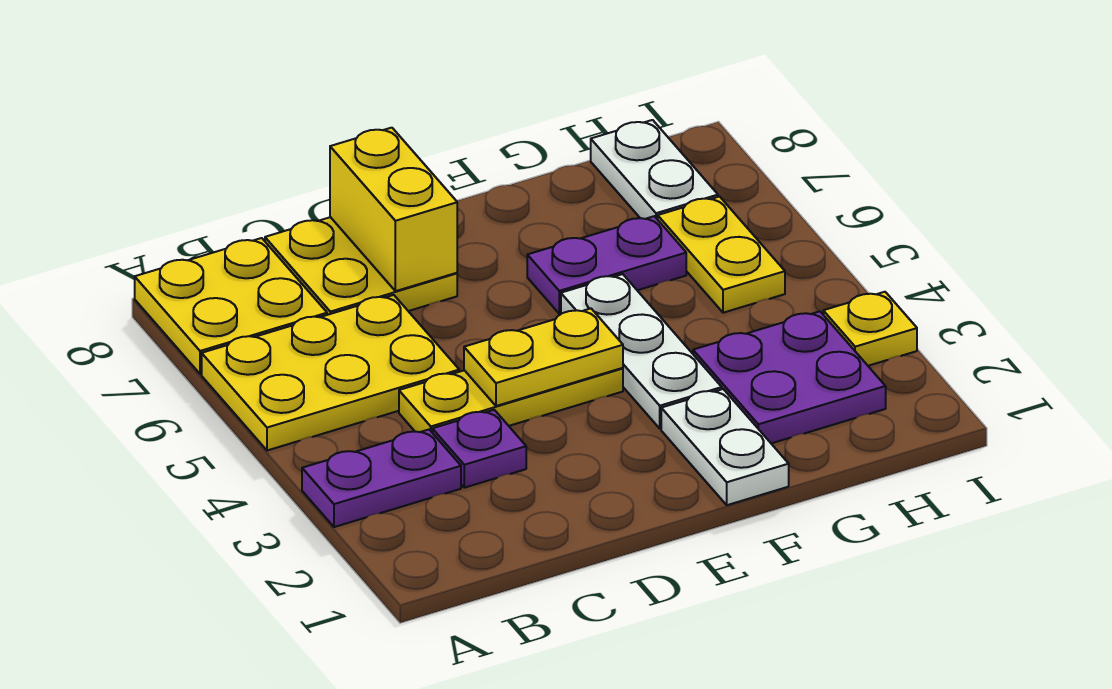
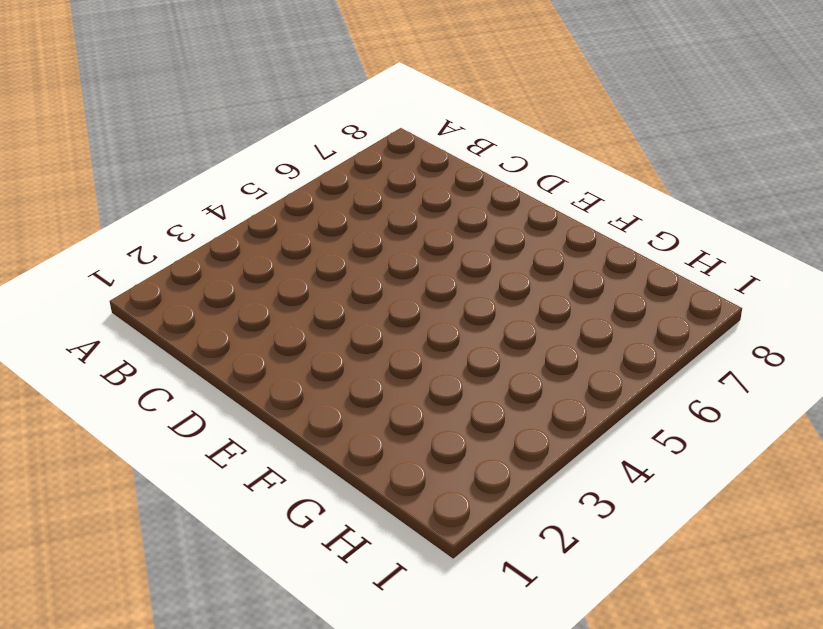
none -> purple 1x2 plate [302,430,461,527]
none -> yellow 2x3 plate [202,295,459,450]
none -> yellow 2x2 plate [135,238,327,374]

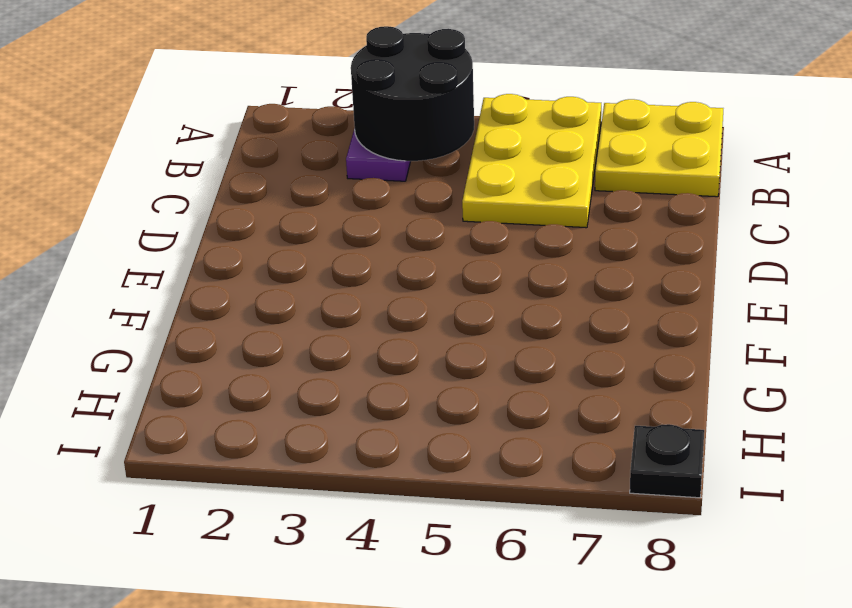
black 2x2 round brick [351,26,474,161] -> none
black 1x1 plate [630,424,704,498] -> none
none -> purple 1x1 plate [432,410,526,488]
none -> yellow 1x3 plate [399,368,623,432]
none -> yellow 2x2 plate [265,217,457,315]

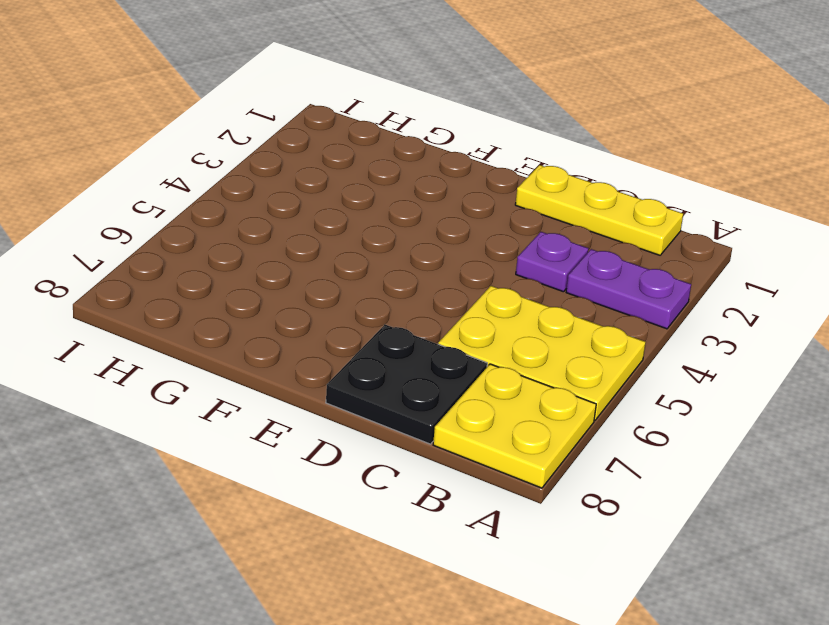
yellow 1x3 plate [515,165,683,255] -> yellow 1x3 plate moved to [399,368,623,432]
black 2x2 plate [326,325,487,444] -> yellow 2x2 plate [265,217,457,315]
none -> white 1x2 plate [661,389,789,505]
none -> white 1x3 plate [561,274,722,429]
none -> purple 1x2 plate [527,216,686,314]

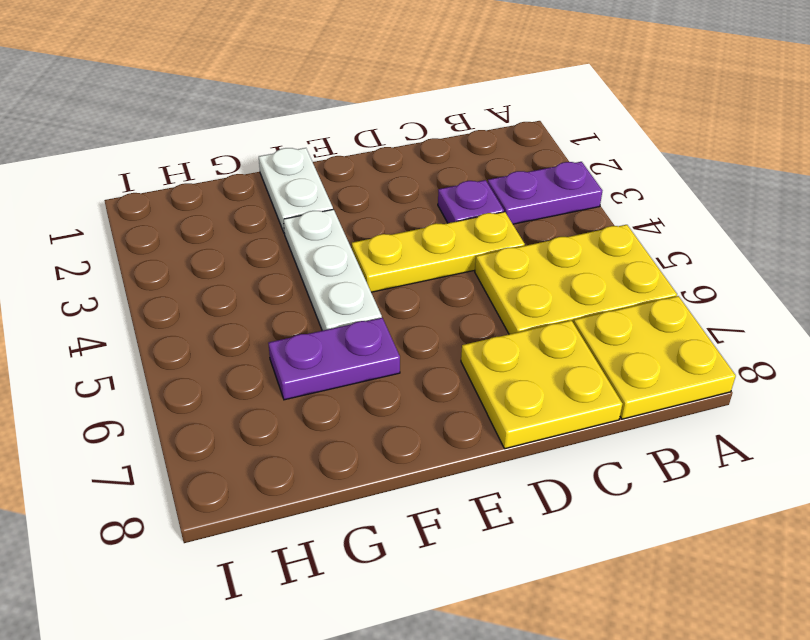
none -> purple 2x2 plate [693,311,886,443]
none -> yellow 1x2 plate [658,197,785,313]
none -> white 1x2 plate [591,120,718,219]

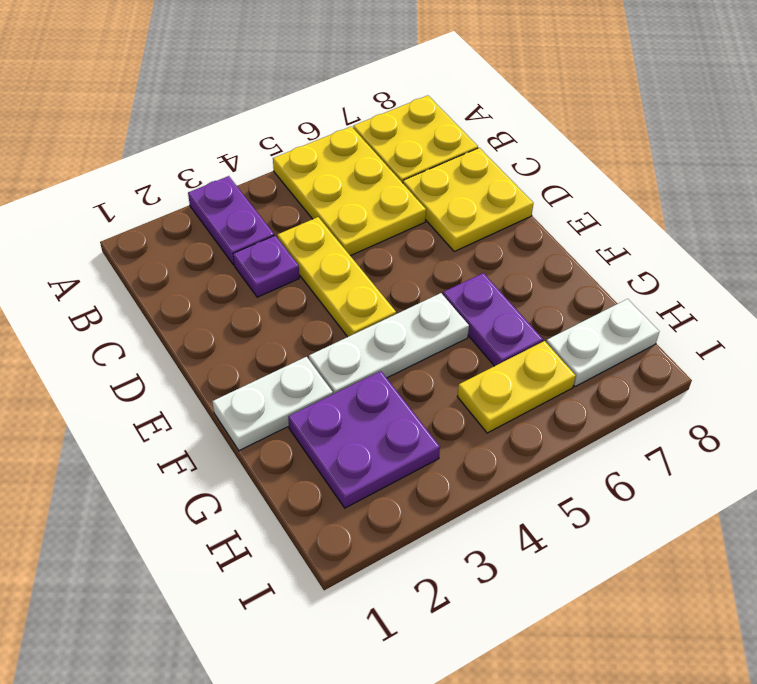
none -> yellow 1x1 plate [823,292,917,366]
none -> yellow 1x2 plate [464,309,623,406]
none -> yellow 1x2 brick [330,128,457,291]

